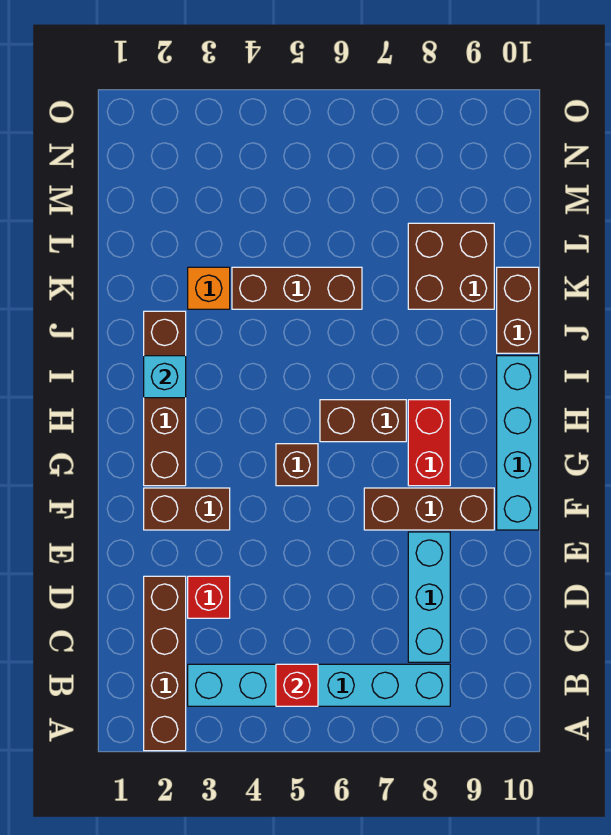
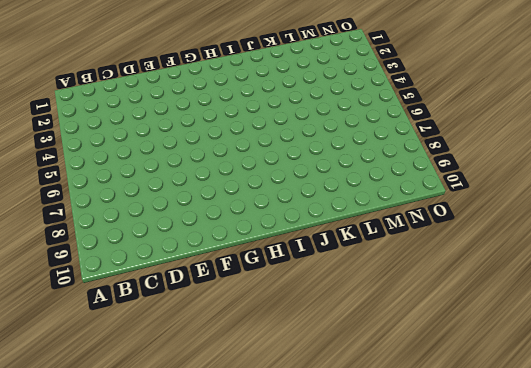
none -> brown 1x4 brick [144,576,186,751]
none -> cyan 1x6 brick [188,664,450,706]
none -> cyan 1x3 brick [408,532,450,662]

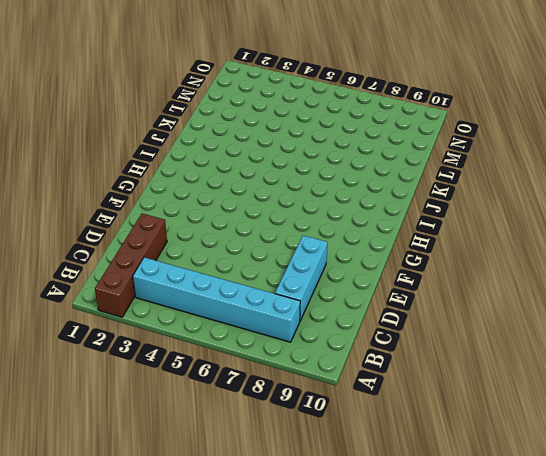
none -> red 1x1 brick [188,576,230,618]
none -> brown 1x2 brick [144,488,230,530]
none -> brown 1x3 brick [364,488,494,530]

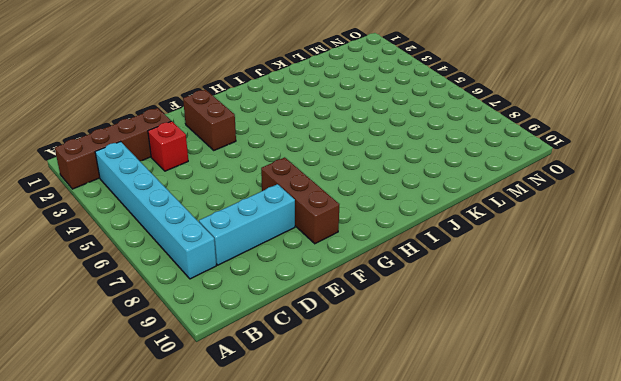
none -> cyan 1x4 brick [497,356,539,530]
none -> brown 1x4 brick [144,311,186,486]
none -> brown 1x1 brick [276,444,318,486]

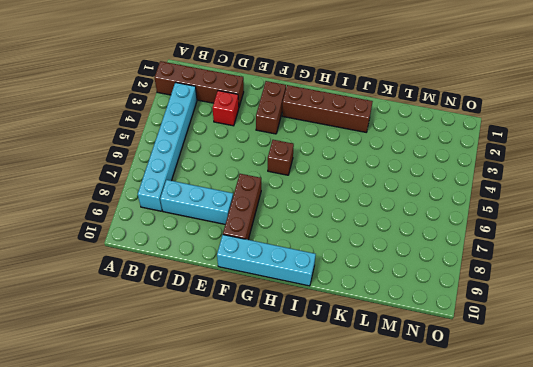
none -> red 1x2 brick [408,400,450,486]
none -> brown 1x2 brick [320,400,406,442]
none -> brown 1x2 brick [497,267,539,353]

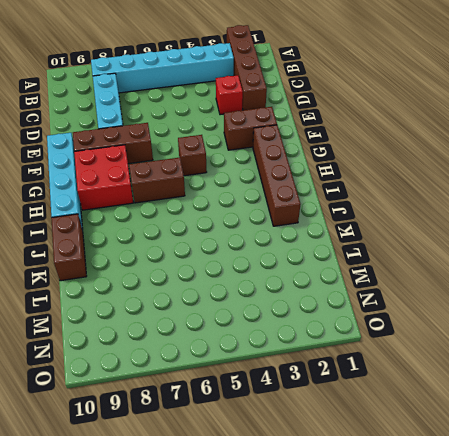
red 2x2 brick [74,145,133,210] -> red 1x2 brick [408,400,450,486]
none -> orange 1x1 brick [188,267,230,309]
none -> brown 1x3 brick [232,267,362,309]
none -> brown 2x2 brick [408,223,494,309]

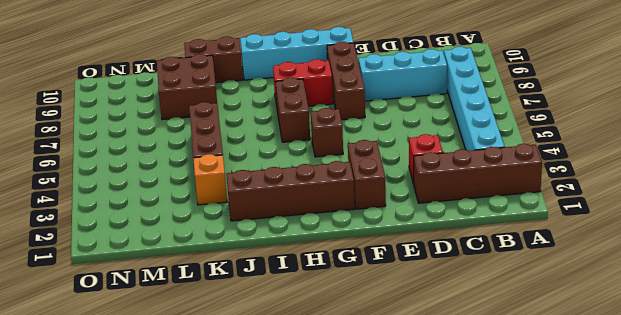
none -> red 1x1 brick [276,664,318,706]
none -> cyan 1x1 brick [144,356,186,398]

